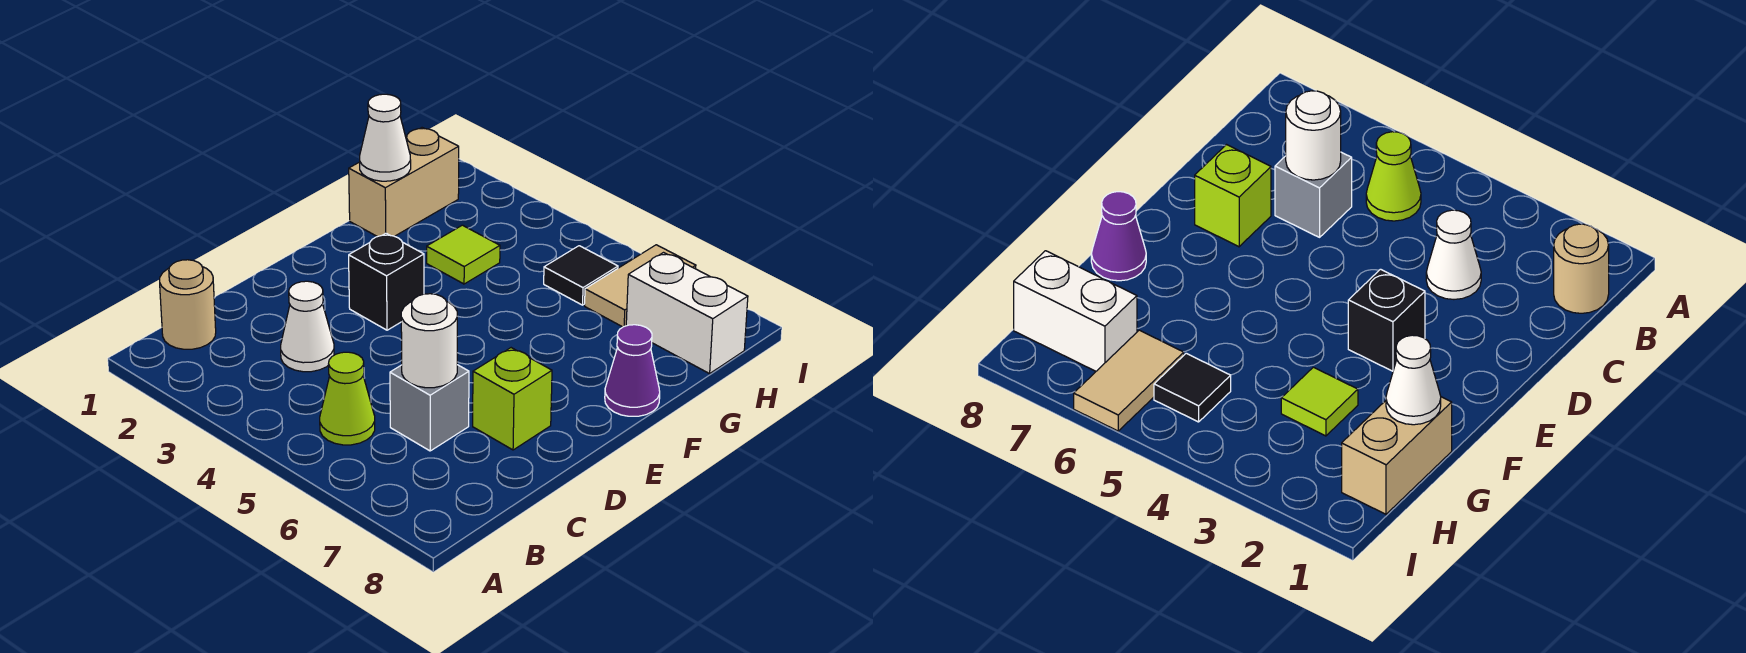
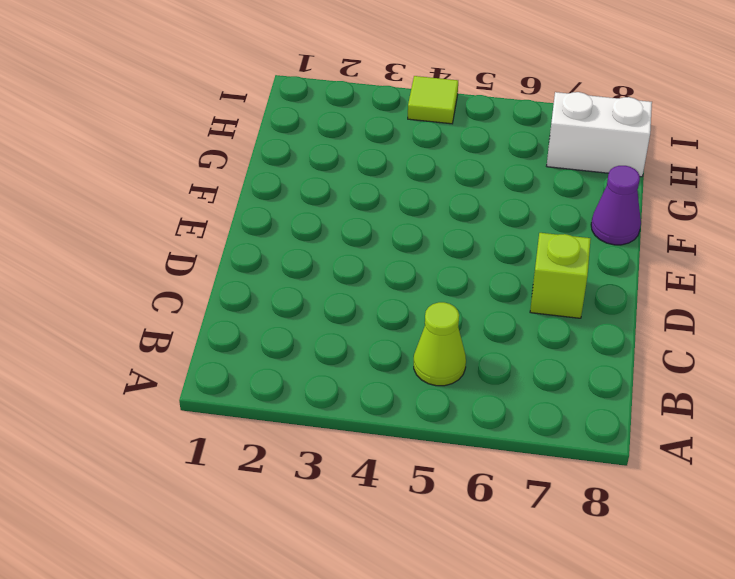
lime 1x1 tile [408,76,458,124] -> lime 1x1 tile moved to [427,225,500,284]
none -> tan 1x1 round brick [160,260,216,349]
none -> white 1x1 cone [281,281,334,372]
none -> grey 1x1 brick [390,365,469,451]

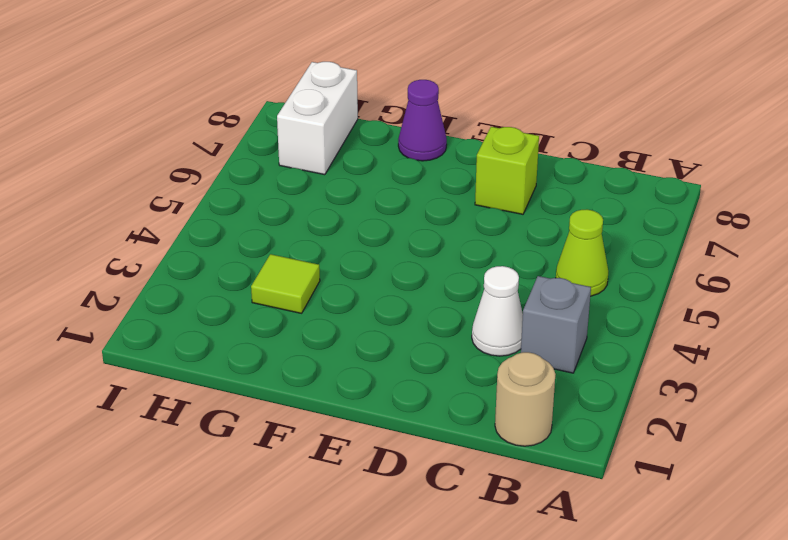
grey 1x1 brick [521,276,591,373] -> grey 1x1 brick moved to [390,365,469,451]
none -> black 1x1 brick [349,233,424,330]
none -> tan 1x2 brick [349,128,459,237]
none -> black 1x1 tile [544,246,618,305]

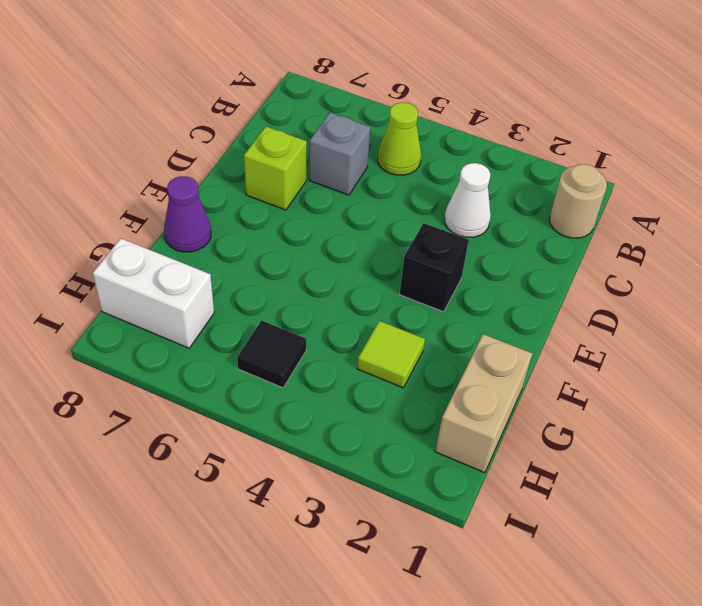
none -> tan 1x2 tile [585,245,696,327]
none -> white 1x1 round brick [401,294,457,388]
none -> white 1x1 cone [360,94,411,181]

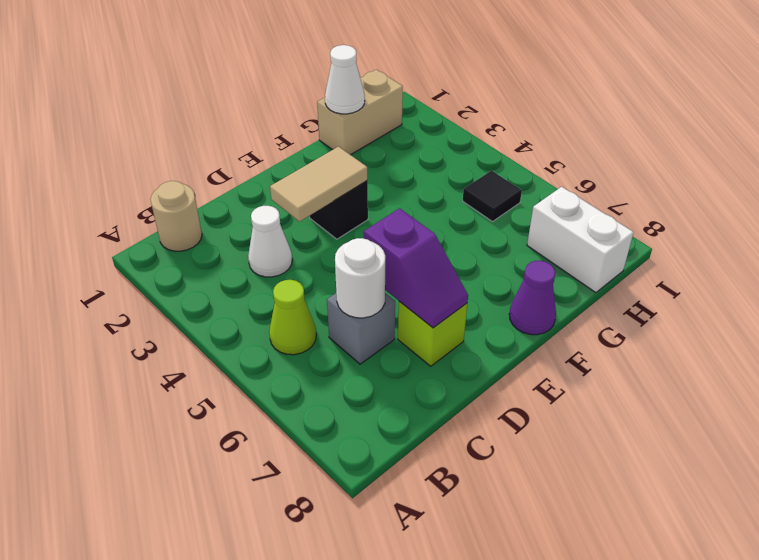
tan 1x2 tile [270,147,367,222] -> tan 1x2 tile moved to [585,245,696,327]
purple 1x2 slope [364,208,468,328] -> none
none -> lime 1x1 tile [427,225,500,284]

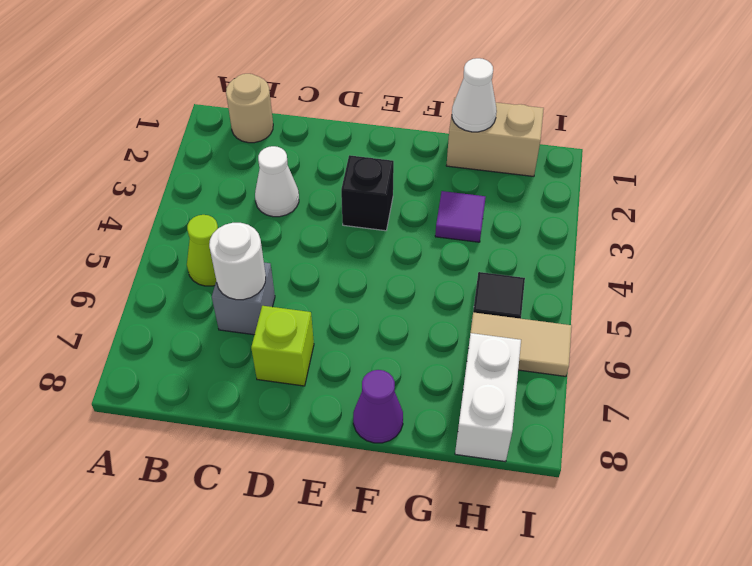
purple 1x1 tile [435,191,486,242] -> lime 1x1 tile [427,225,500,284]

